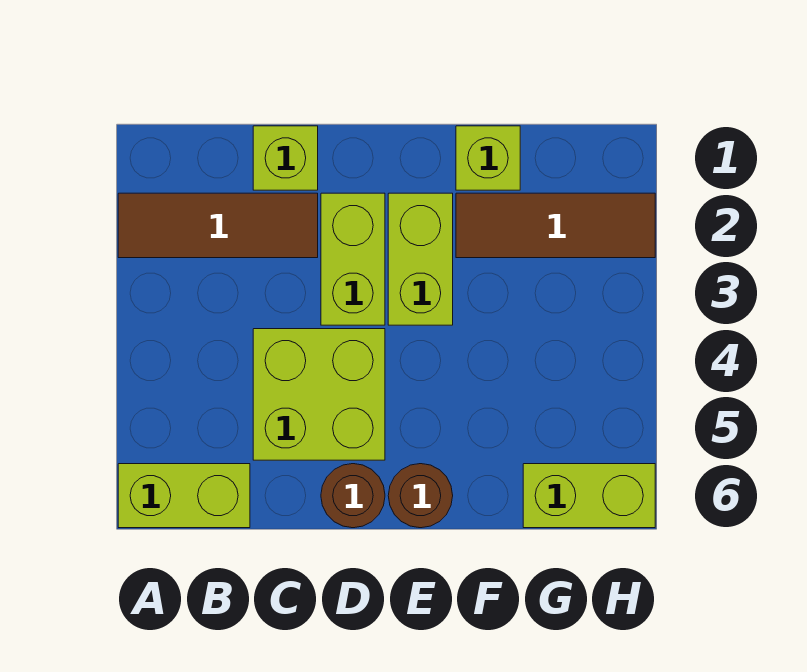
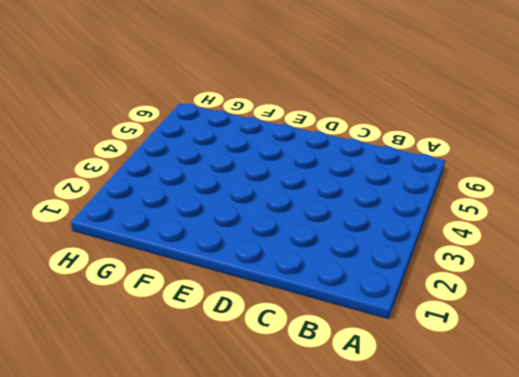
none -> brown 1x3 tile [118,193,318,258]
none -> lime 1x2 brick [118,464,250,528]

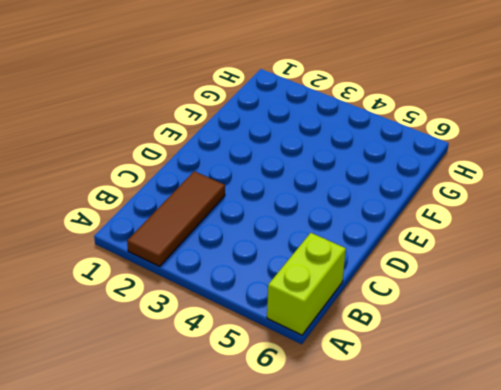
none -> lime 1x1 brick [253,126,318,190]
none -> lime 2x2 brick [253,329,385,460]

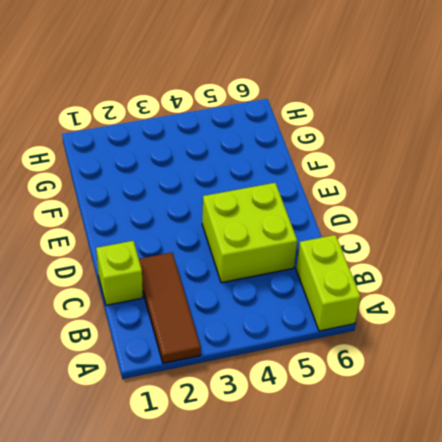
none -> lime 1x2 brick [321,193,385,325]
none -> brown 1x1 round brick [321,464,385,528]

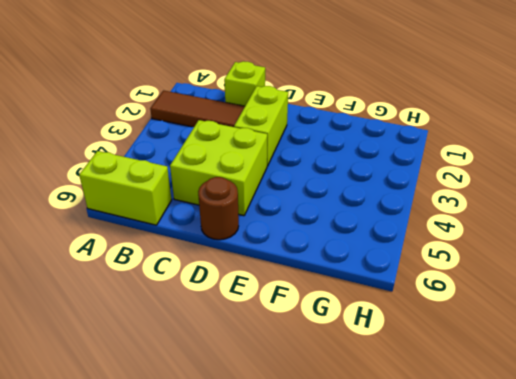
none -> lime 1x2 brick [388,193,453,325]
none -> brown 1x1 round brick [388,464,453,528]

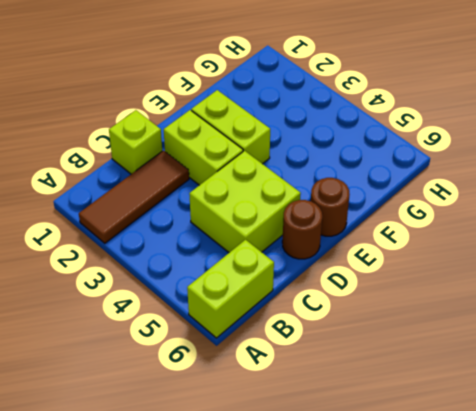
none -> lime 1x1 brick [456,126,520,190]
none -> brown 1x3 tile [456,193,655,258]

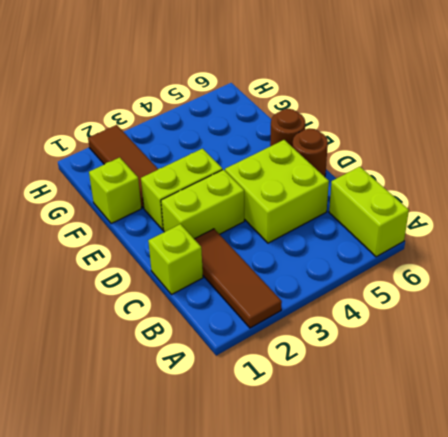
none -> lime 1x2 brick [523,464,655,528]

